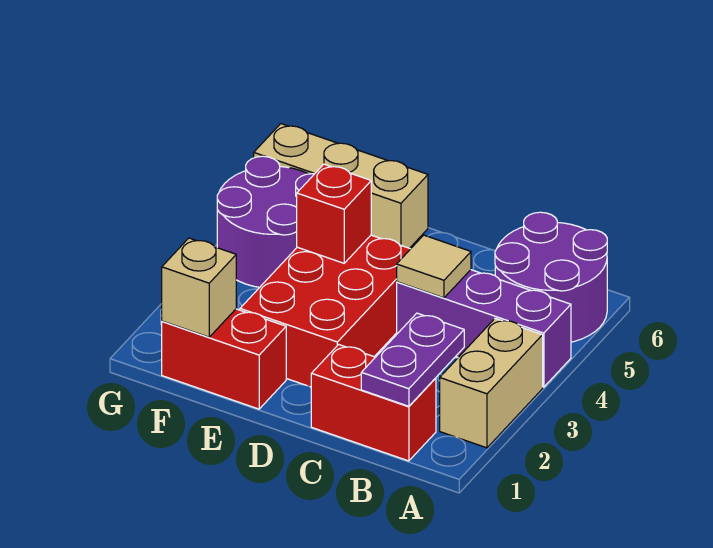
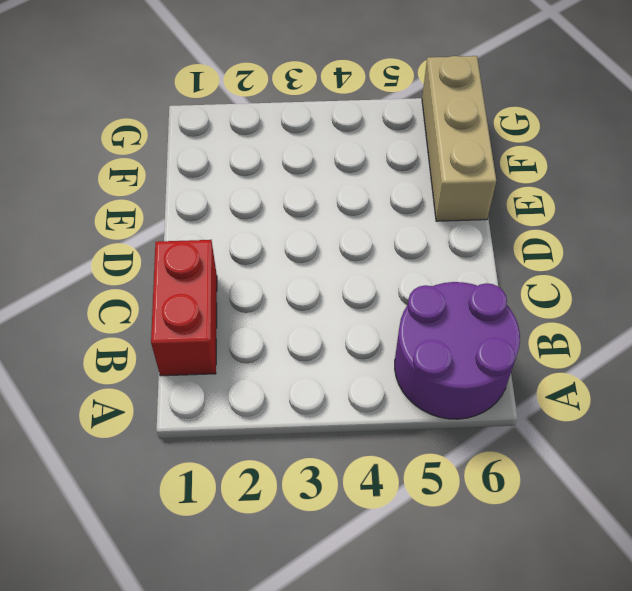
none -> tan 1x2 brick [440,318,543,448]
none -> purple 1x3 brick [397,270,571,387]
none -> red 2x3 brick [240,235,410,387]

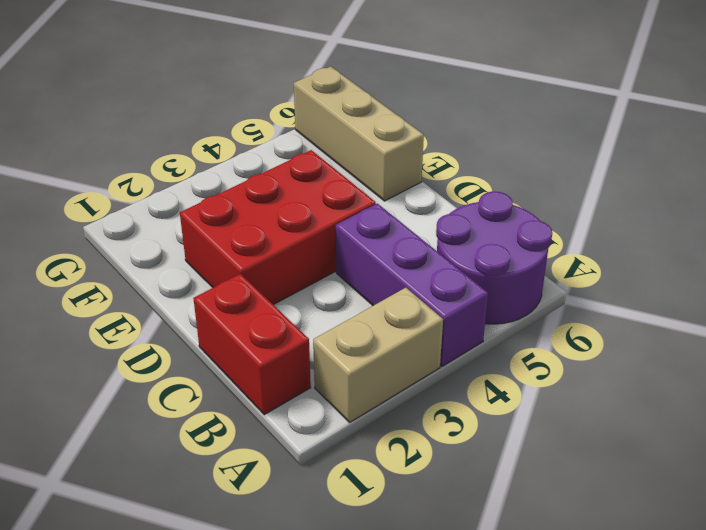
none -> red 1x2 brick [162,309,286,409]
none -> purple 2x2 round brick [217,156,314,287]
none -> purple 1x2 plate [361,313,464,406]

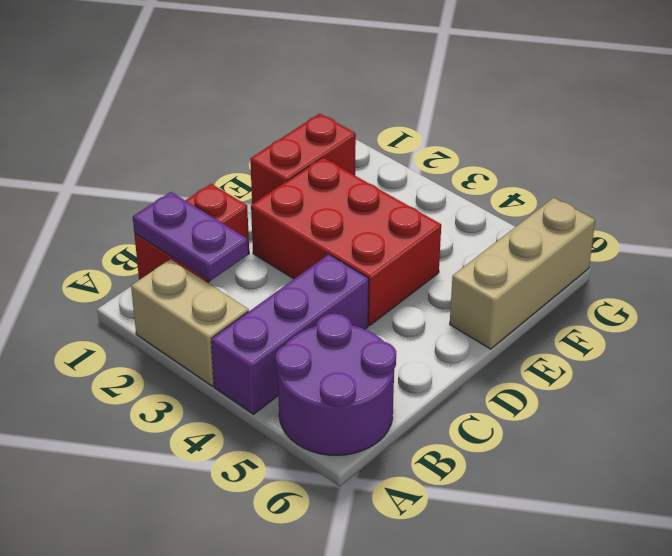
none -> purple 2x2 round brick [217,156,314,287]
none -> tan 1x1 tile [397,235,471,298]
none -> red 1x1 brick [297,164,371,263]

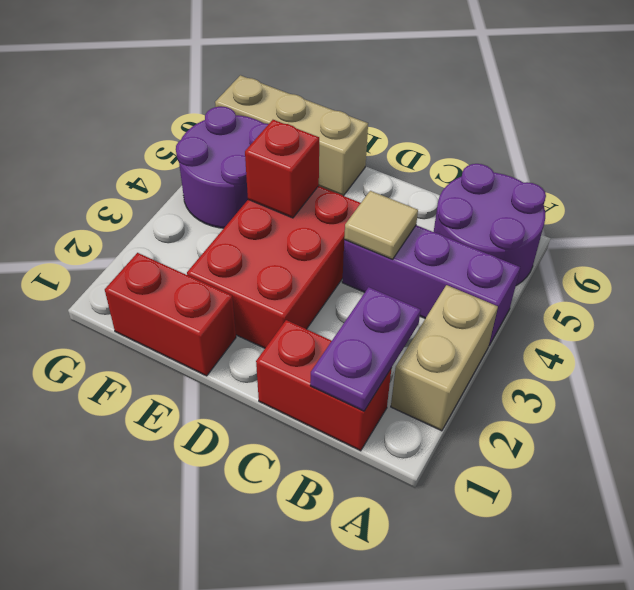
none -> tan 1x1 brick [162,238,236,337]

